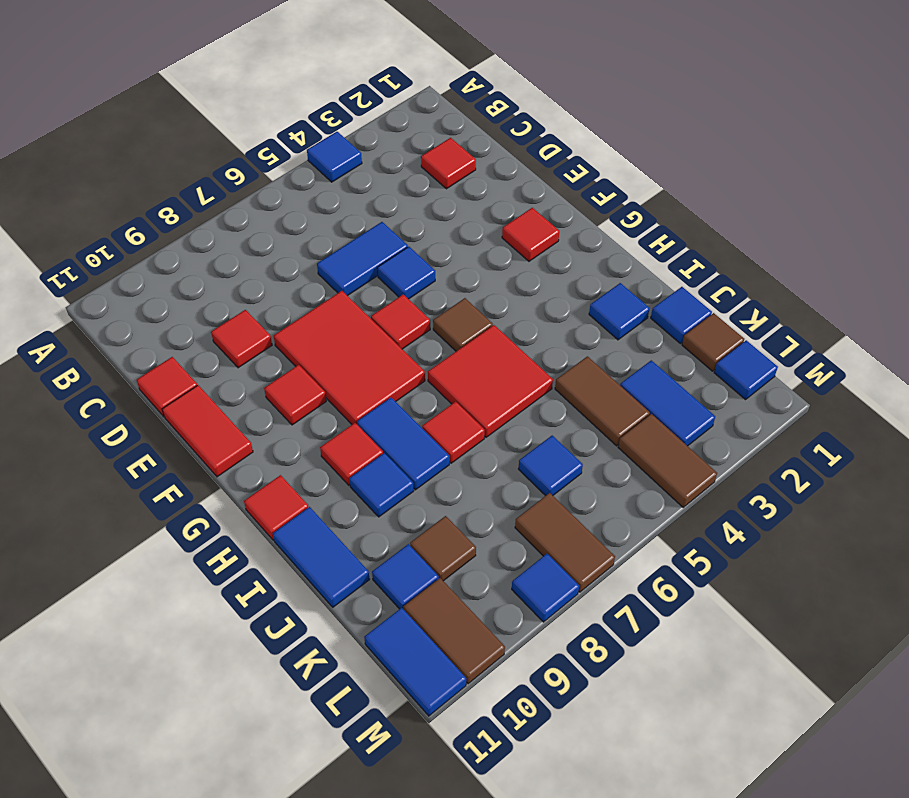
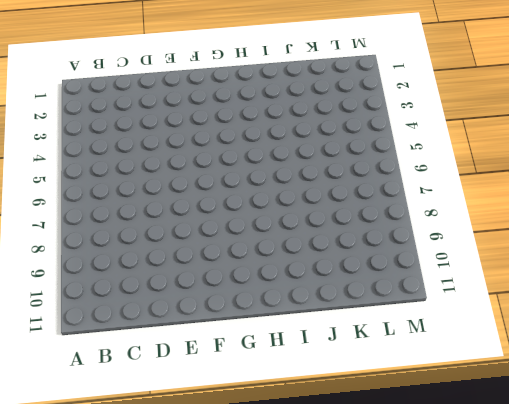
none -> blue 1x1 tile [307,132,362,182]
none -> red 1x1 tile [421,138,476,189]
none -> blue 1x2 tile [317,222,408,296]
none -> red 1x1 tile [211,310,272,368]

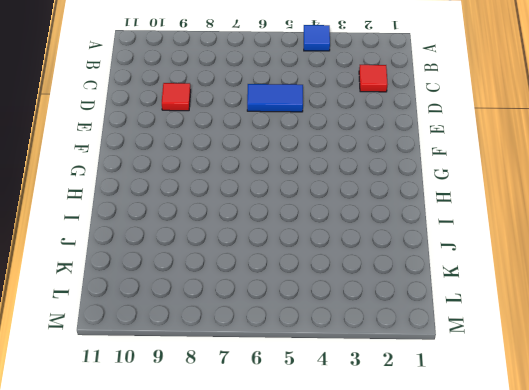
none -> red 1x1 tile [137,357,197,417]
none -> blue 1x1 tile [377,247,435,299]
none -> red 2x3 tile [274,291,425,424]
none -> red 1x2 tile [162,385,253,477]

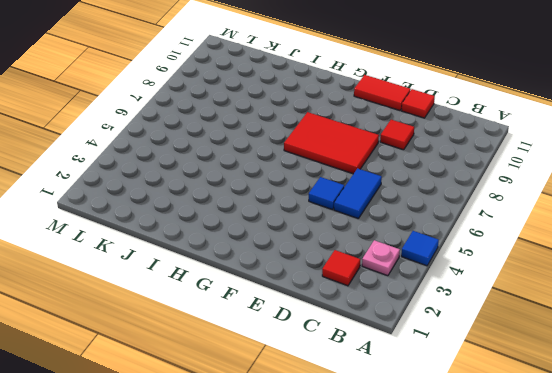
pink 1x1 plate [362,240,400,276] -> none
none -> red 1x1 tile [502,208,559,261]
none -> red 1x1 tile [371,294,430,349]
none -> red 1x1 tile [264,365,326,425]
none -> brown 1x1 tile [433,298,493,351]

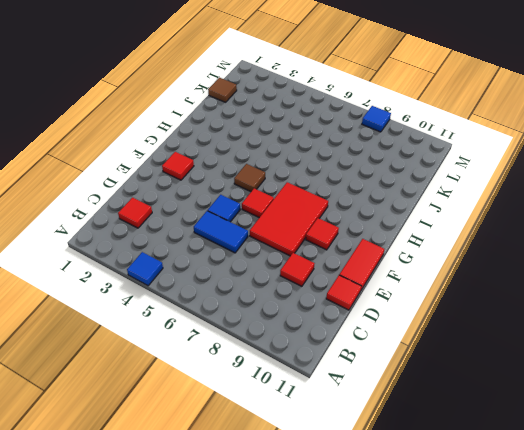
none -> red 2x2 tile [428,325,553,437]
none -> blue 1x2 tile [357,398,449,490]
none -> red 1x1 tile [320,423,383,485]
none -> red 1x1 tile [244,475,308,540]

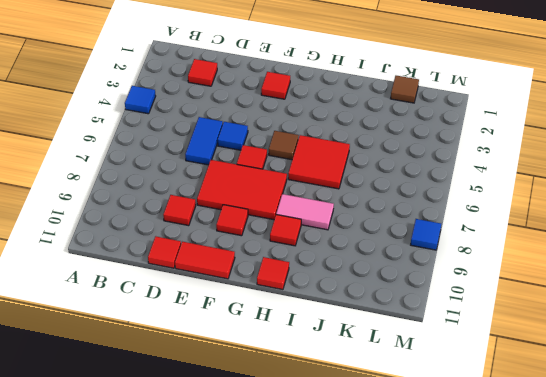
pink 1x2 tile [276,194,334,230] -> blue 1x2 tile [357,398,449,490]
none -> blue 1x1 tile [589,283,650,340]
none -> red 1x1 tile [422,402,485,463]
none -> blue 1x1 tile [349,453,414,517]
none -> blue 1x2 tile [273,507,370,607]

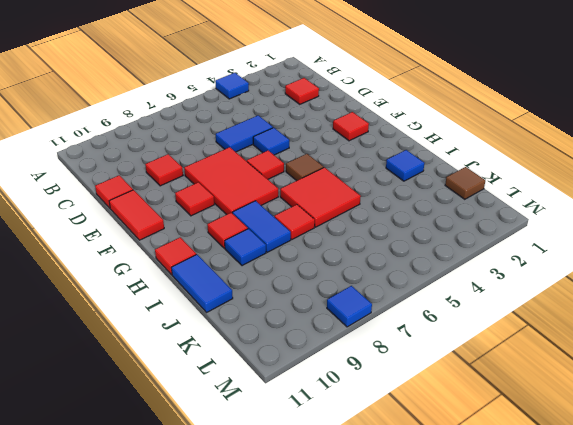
none -> blue 1x1 tile [651,287,712,344]
none -> brown 1x2 tile [555,356,650,446]
none -> blue 1x2 tile [620,360,715,446]
none -> blue 1x1 tile [519,436,583,496]

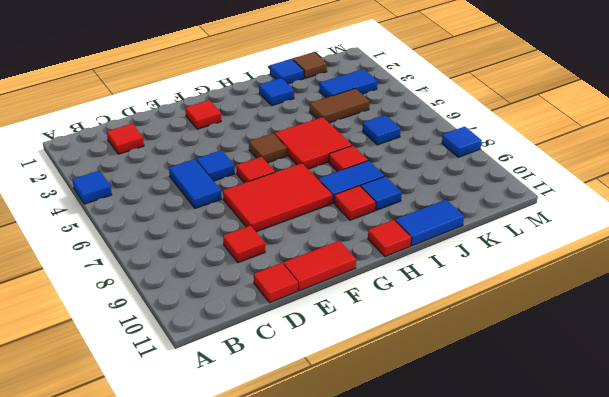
none -> red 1x1 tile [264,365,326,425]
none -> brown 1x1 tile [410,516,476,581]
none -> blue 1x1 tile [372,544,439,609]
none -> blue 1x1 tile [714,340,778,400]

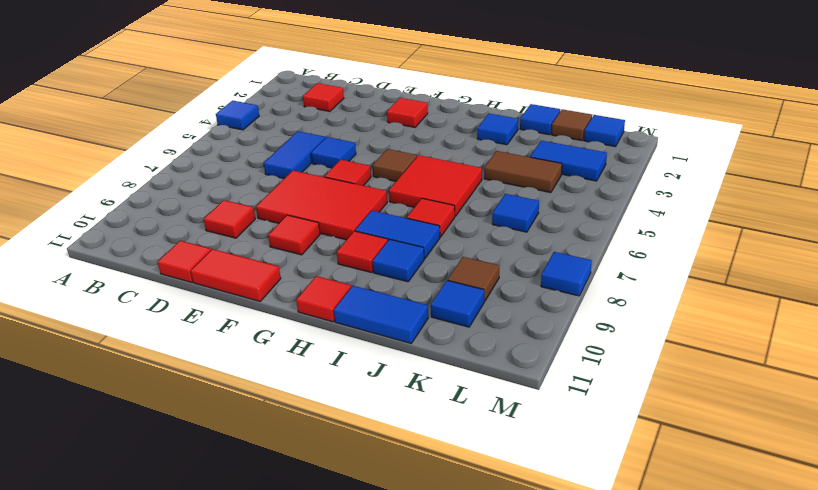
none -> brown 1x2 tile [618,414,717,507]
none -> brown 1x2 tile [515,493,615,592]
none -> brown 1x2 tile [404,578,505,684]
none -> blue 1x2 tile [364,608,466,716]

